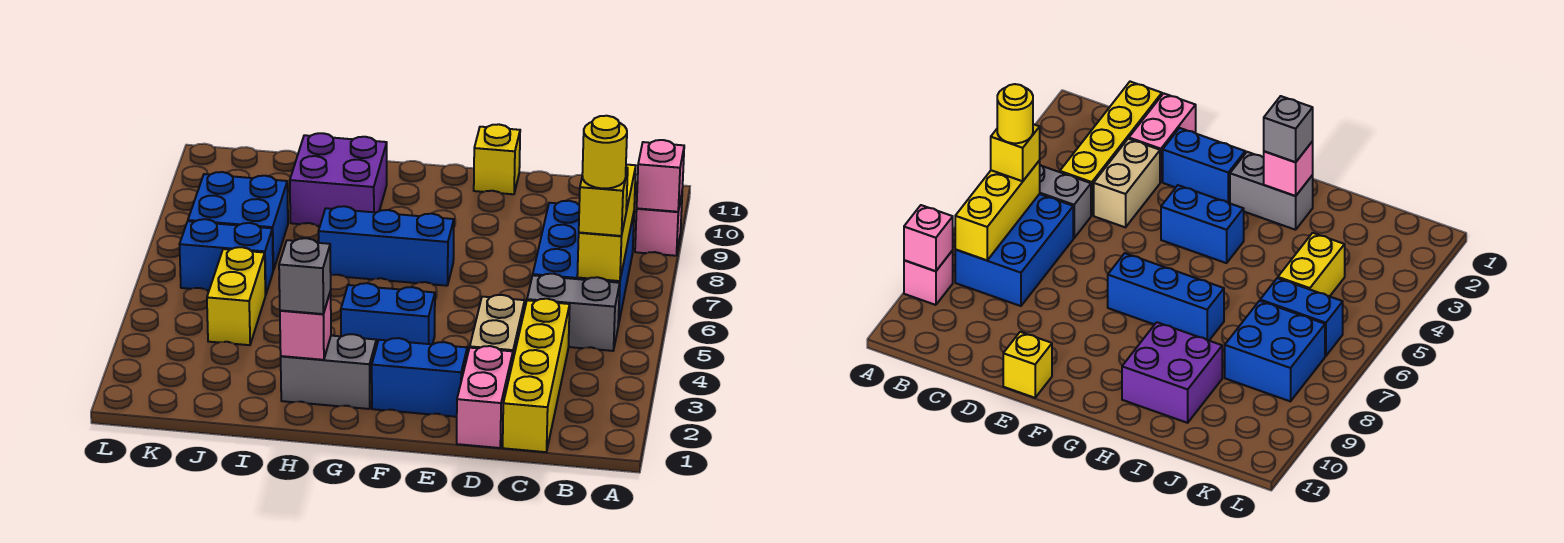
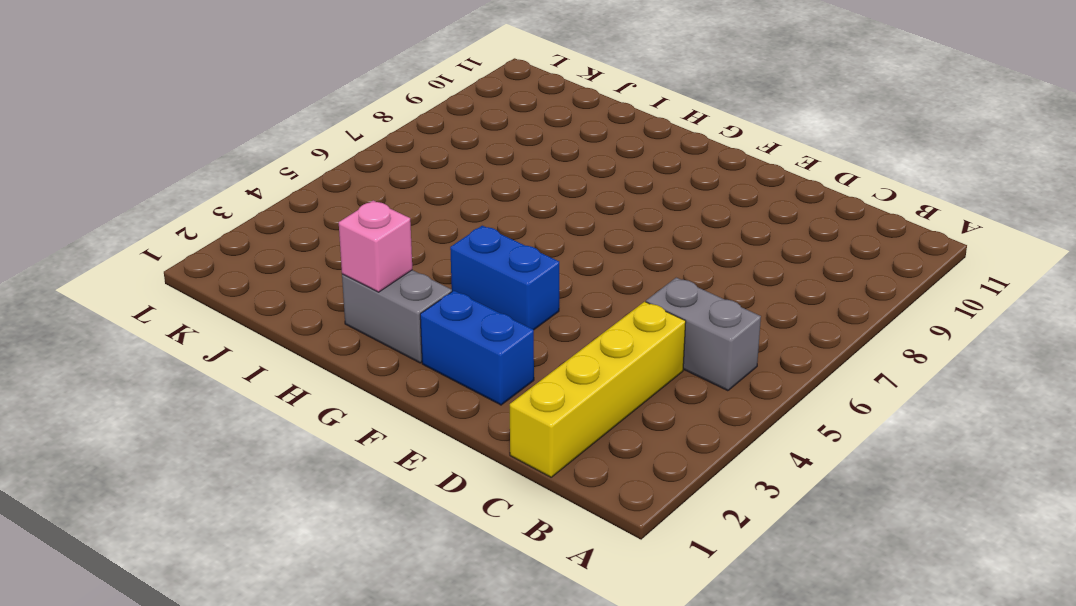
none -> pink 1x1 brick [635,195,682,256]
none -> blue 2x3 brick [533,201,634,325]
none -> pink 1x2 brick [457,346,513,448]

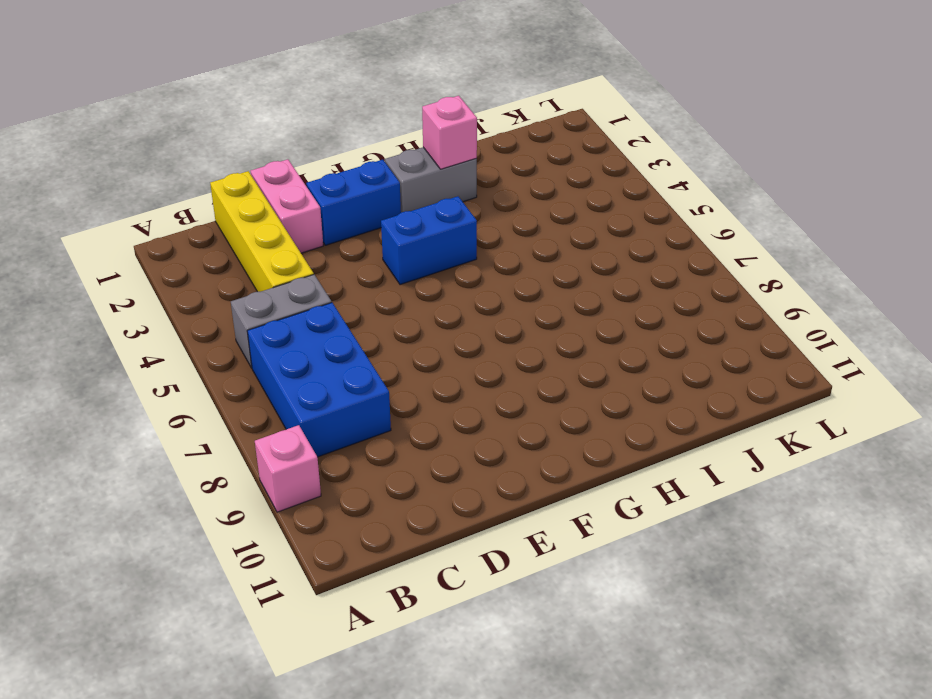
none -> tan 1x2 brick [470,295,525,359]
none -> yellow 1x1 brick [474,124,520,194]
none -> blue 1x3 brick [318,206,454,286]

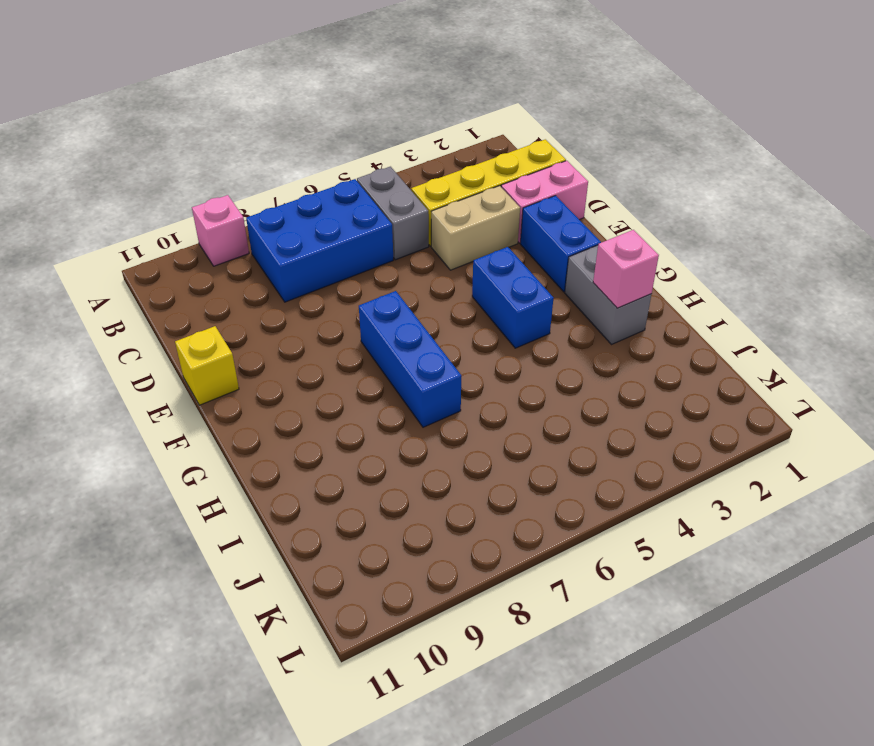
none -> purple 2x2 brick [290,133,387,226]
none -> yellow 1x2 brick [207,247,265,345]
none -> blue 1x2 brick [180,219,273,295]

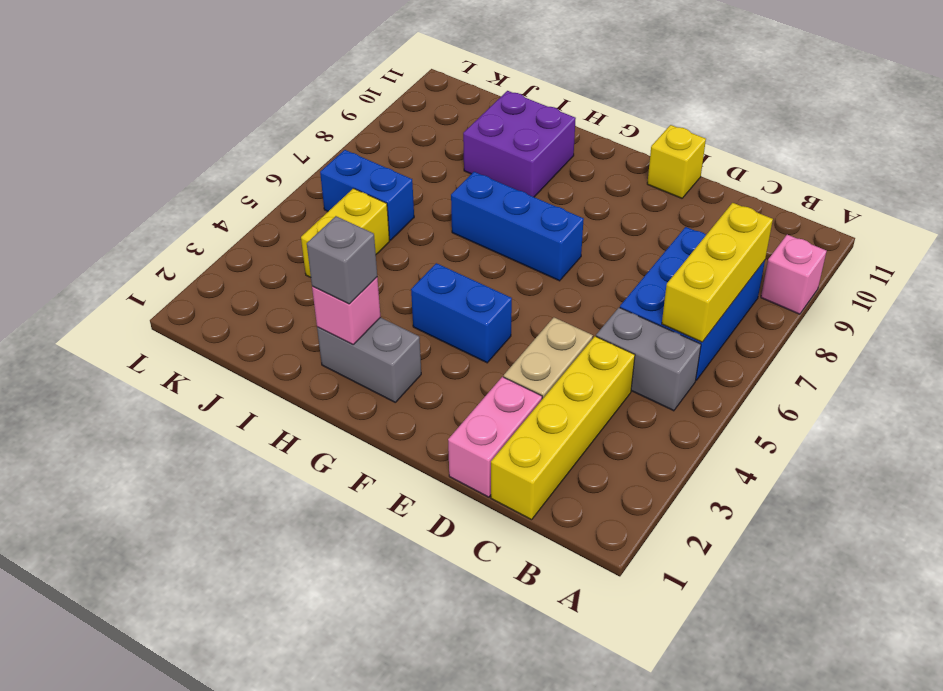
none -> blue 1x2 brick [372,338,467,417]
none -> blue 2x2 brick [188,172,288,270]
none -> pink 1x1 brick [637,140,684,212]

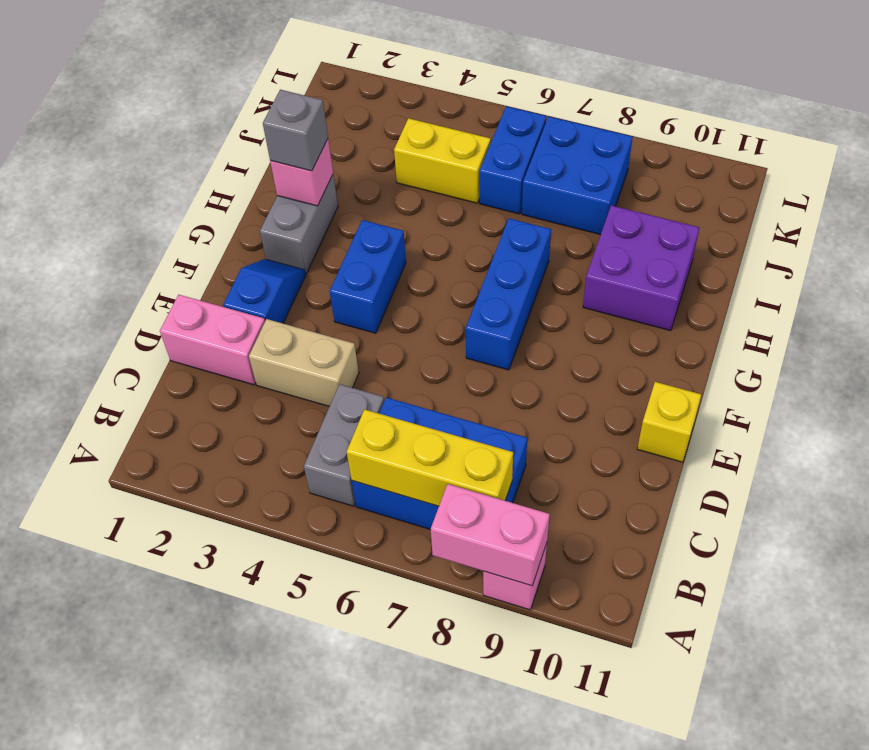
pink 1x2 brick [431,484,550,586] -> pink 1x1 brick [637,140,684,212]
blue 1x2 slope [223,259,306,323] -> blue 1x2 brick [372,338,467,417]
none -> yellow 1x4 brick [503,299,570,452]
none -> yellow 1x1 brick [579,167,628,236]
none -> yellow 1x1 round brick [582,116,627,188]

